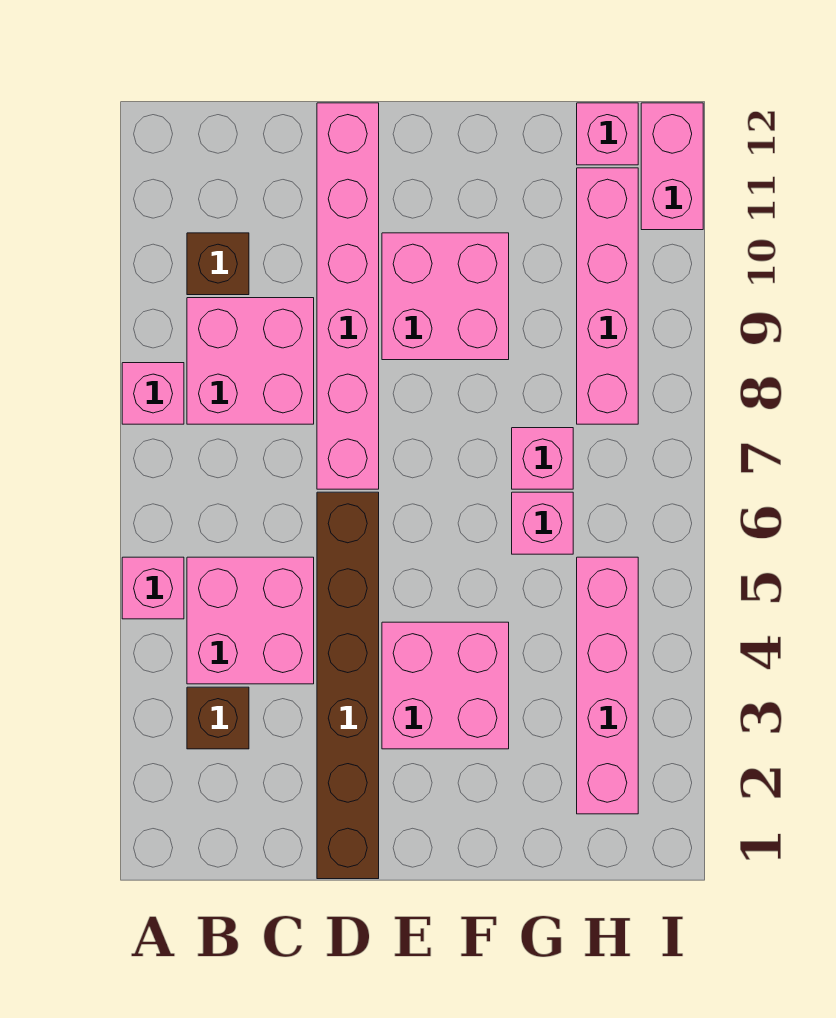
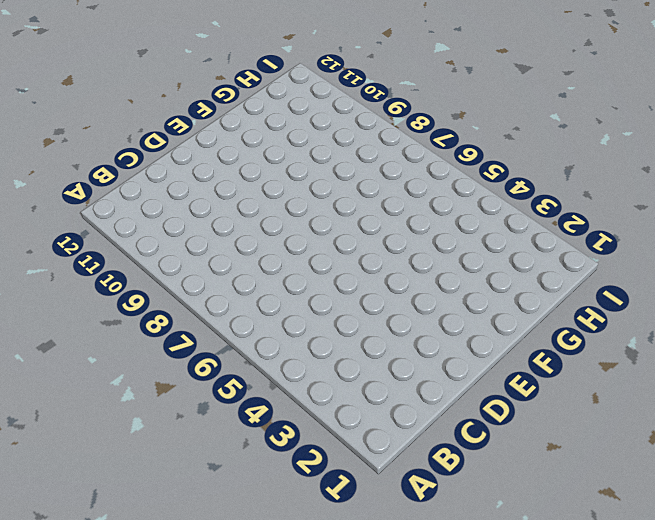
none -> pink 1x1 brick [122,557,184,619]
none -> pink 1x1 brick [122,363,184,424]
none -> brown 1x1 brick [187,687,249,749]

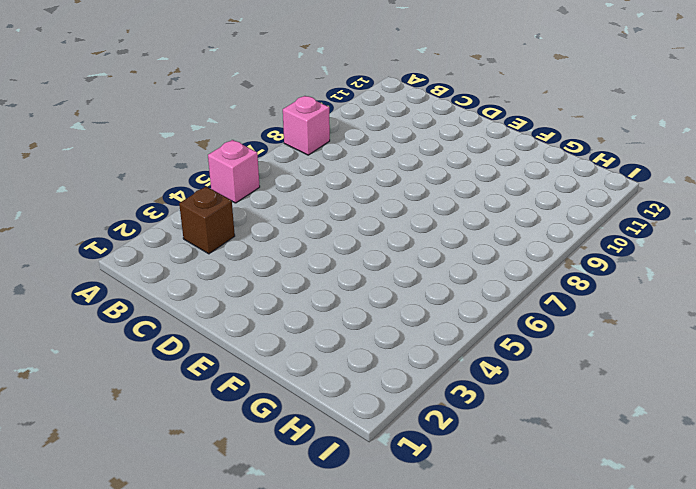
none -> pink 2x2 brick [187,557,314,684]
none -> pink 2x2 brick [187,298,314,424]
none -> brown 1x1 brick [187,233,249,295]

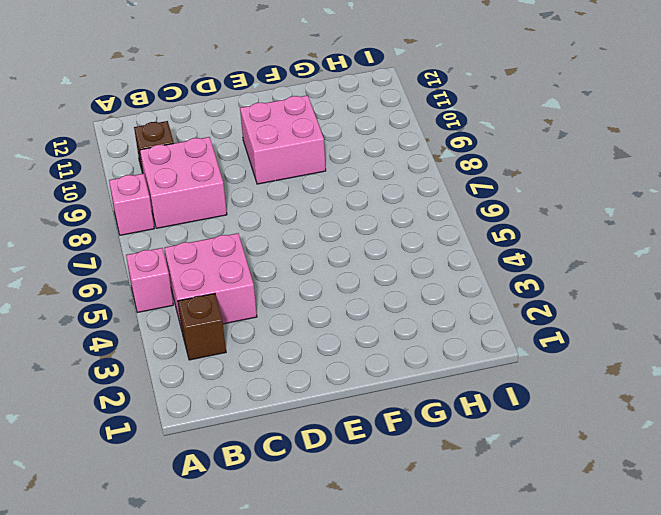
none -> brown 1x6 brick [317,492,379,879]
none -> pink 1x6 brick [317,103,379,489]
none -> pink 2x2 brick [382,622,509,749]

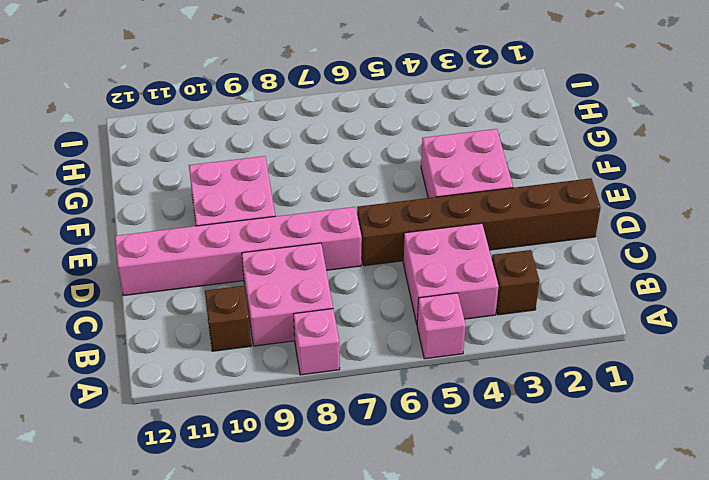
none -> pink 1x1 brick [512,492,573,554]
none -> pink 1x1 brick [512,428,573,489]
none -> pink 1x4 brick [577,557,638,814]

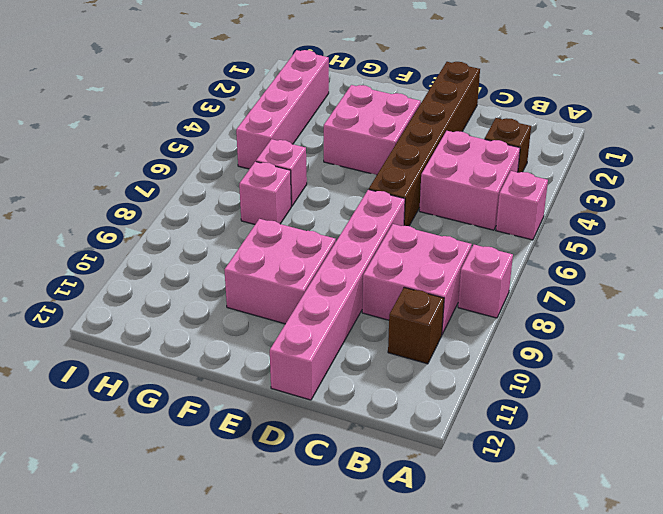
none -> pink 1x4 brick [577,168,638,424]
none -> pink 1x1 brick [577,103,638,165]
none -> pink 1x2 brick [641,103,703,230]

